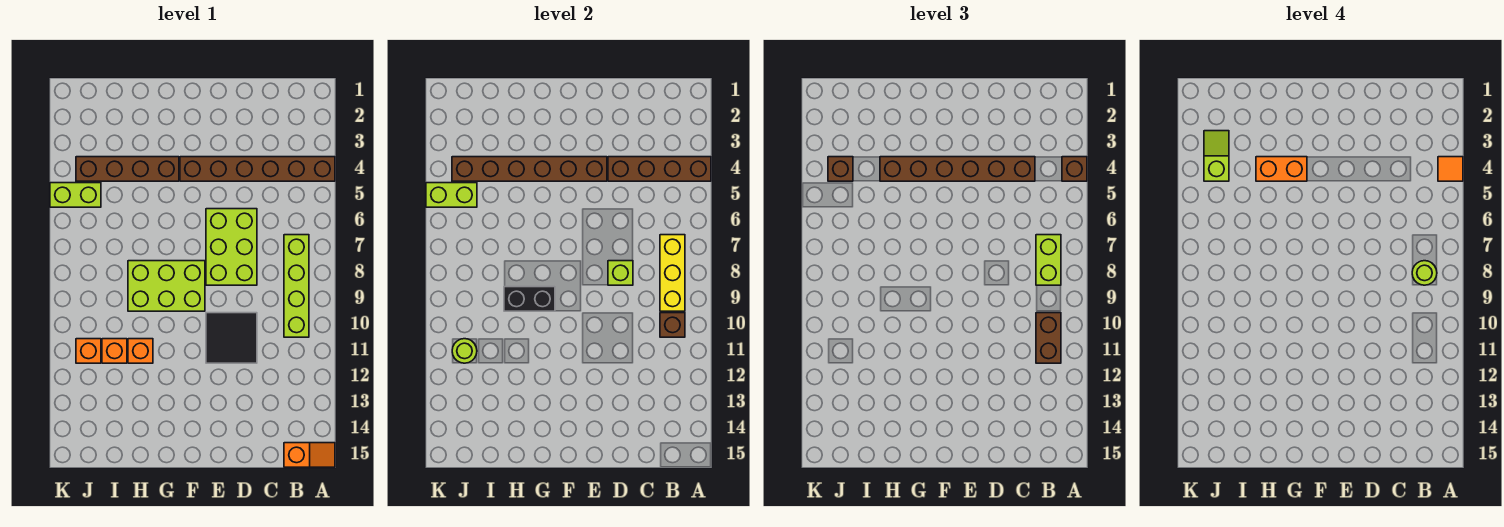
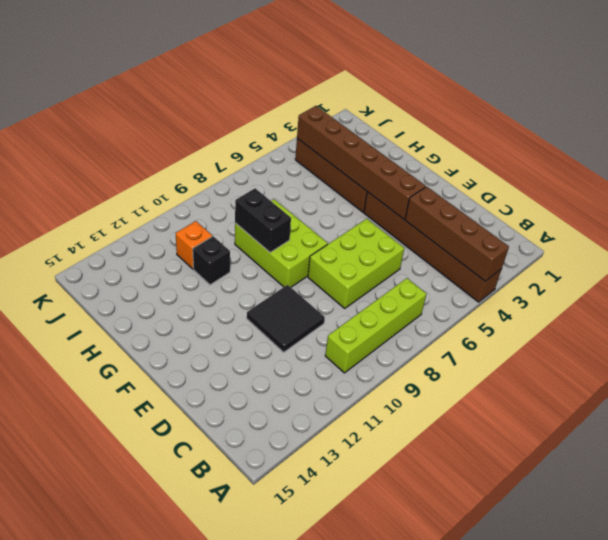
black 1x1 brick [193,236,230,285] -> orange 1x1 brick [128,339,153,363]
none -> orange 1x2 slope [284,443,335,467]
none -> lime 1x2 brick [50,183,101,207]
none -> orange 1x1 brick [76,339,101,363]

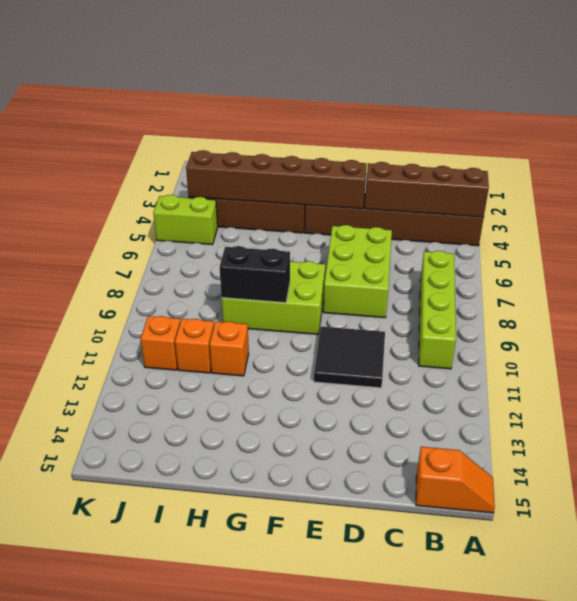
none -> yellow 1x3 brick [660,235,685,311]
none -> brown 1x1 brick [660,313,685,337]
none -> lime 1x1 brick [608,261,633,285]

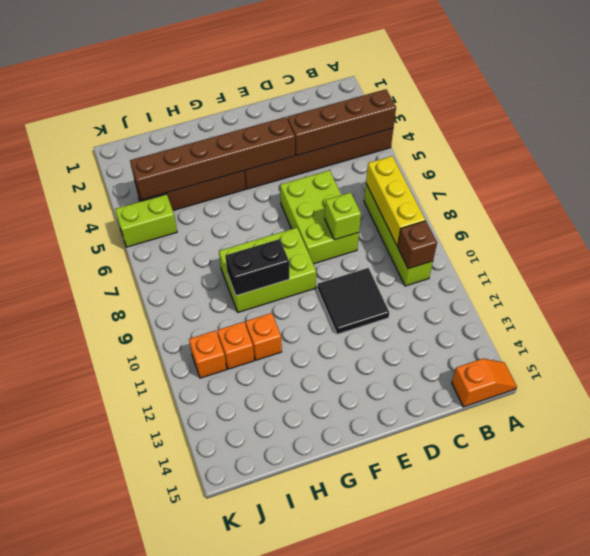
none -> lime 1x2 brick [426,183,477,207]
none -> lime 1x1 round brick [452,339,477,363]
none -> brown 1x1 brick [1062,157,1087,181]

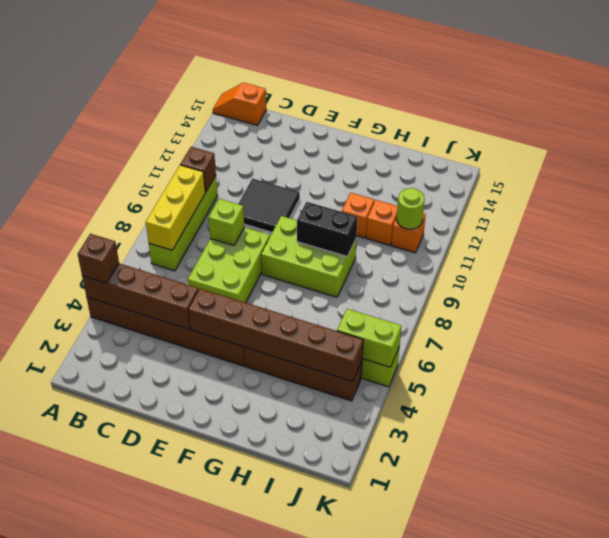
none -> lime 1x2 brick [1036,235,1061,285]
none -> brown 1x2 brick [1036,313,1061,363]
none -> brown 1x6 brick [880,157,1035,181]

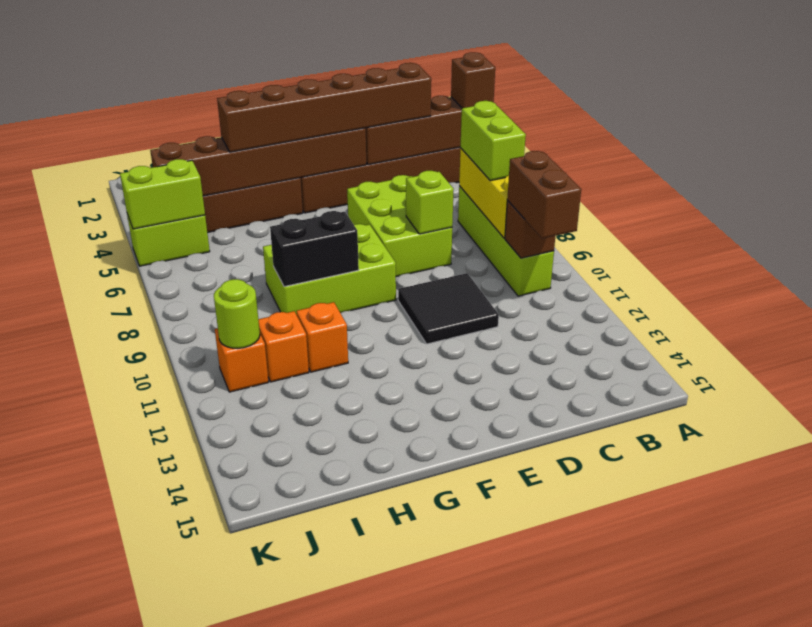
none -> orange 1x2 slope [284,443,335,467]
none -> brown 1x1 brick [828,157,853,181]
none -> orange 1x1 tile [1438,157,1463,181]

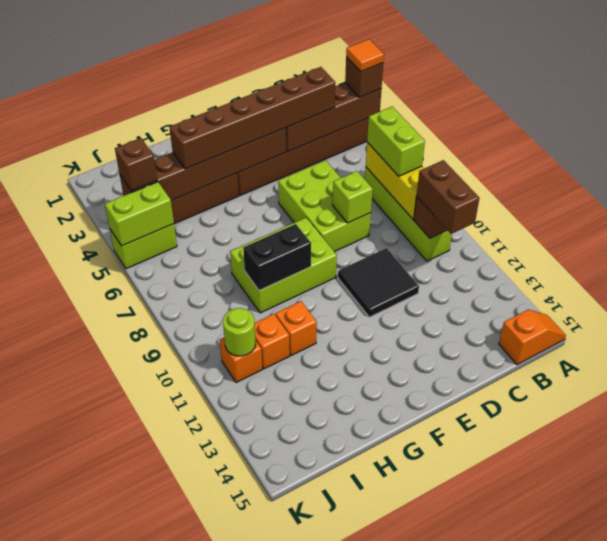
none -> lime 1x1 round brick [1412,261,1437,285]
none -> orange 1x2 brick [1256,157,1307,181]
none -> lime 1x2 slope [1204,131,1229,181]

